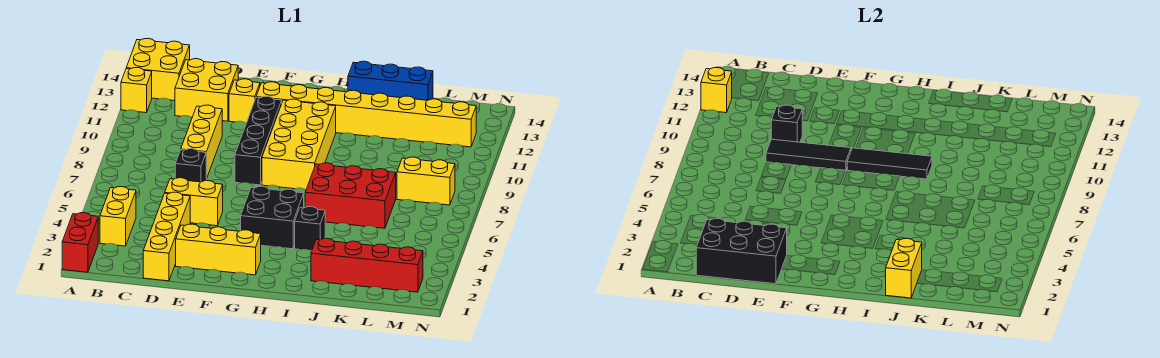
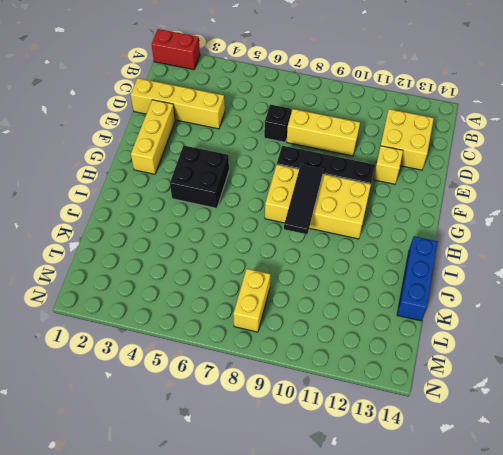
none -> yellow 1x1 brick [121,68,152,113]
none -> yellow 2x2 brick [126,38,190,101]
none -> yellow 1x2 brick [100,187,136,246]

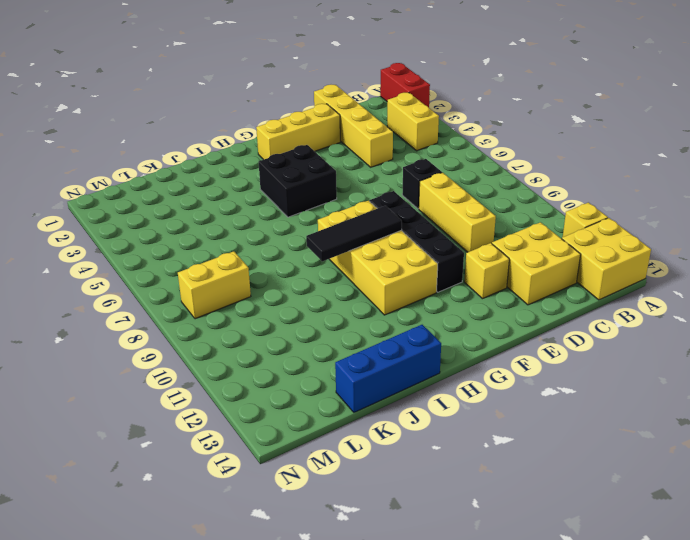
none -> yellow 1x2 brick [165,178,223,226]
none -> yellow 1x8 brick [256,82,476,147]
none -> black 1x1 brick [295,207,325,251]

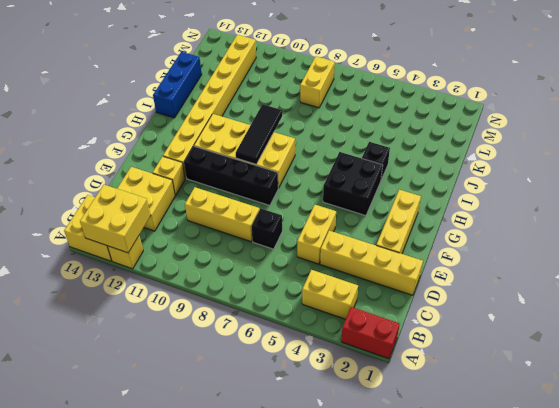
yellow 2x2 brick [80,185,151,253] -> yellow 1x1 brick [701,68,732,113]
none -> red 2x3 brick [305,163,396,228]
none -> red 1x4 brick [311,238,423,292]
none -> black 2x3 brick [696,218,787,284]

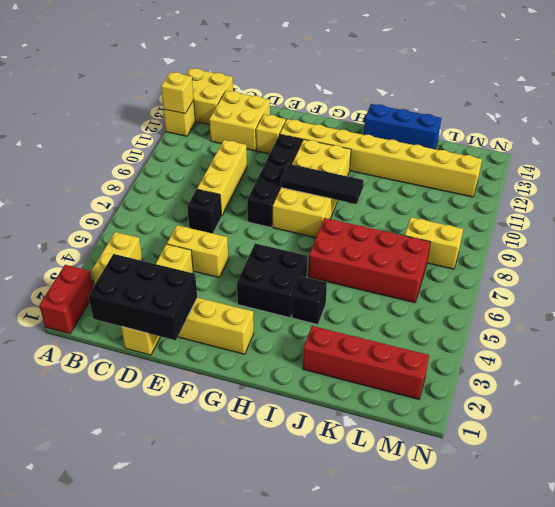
red 2x4 brick [308,218,430,303] -> red 2x3 brick [305,163,396,228]
none -> black 1x3 tile [766,139,851,171]
none -> black 1x1 brick [771,105,802,142]
none -> yellow 1x2 brick [886,238,922,298]

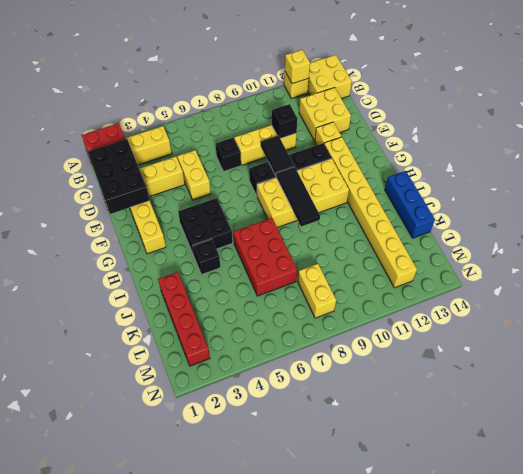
black 1x2 tile [261,136,294,176] -> black 1x3 tile [766,139,851,171]
none -> yellow 1x2 brick [886,238,922,298]

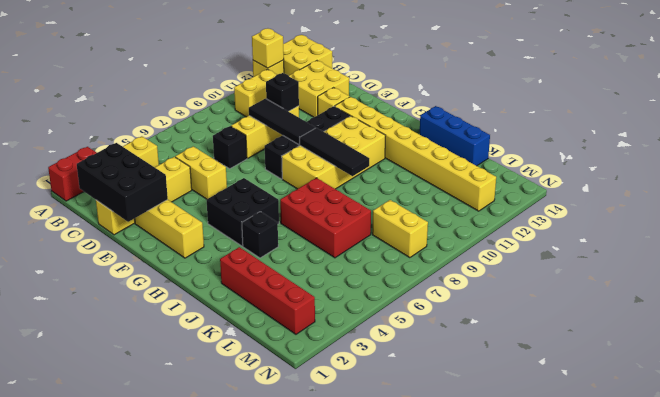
yellow 1x2 brick [234,69,277,117] -> yellow 1x2 brick moved to [886,238,922,298]

